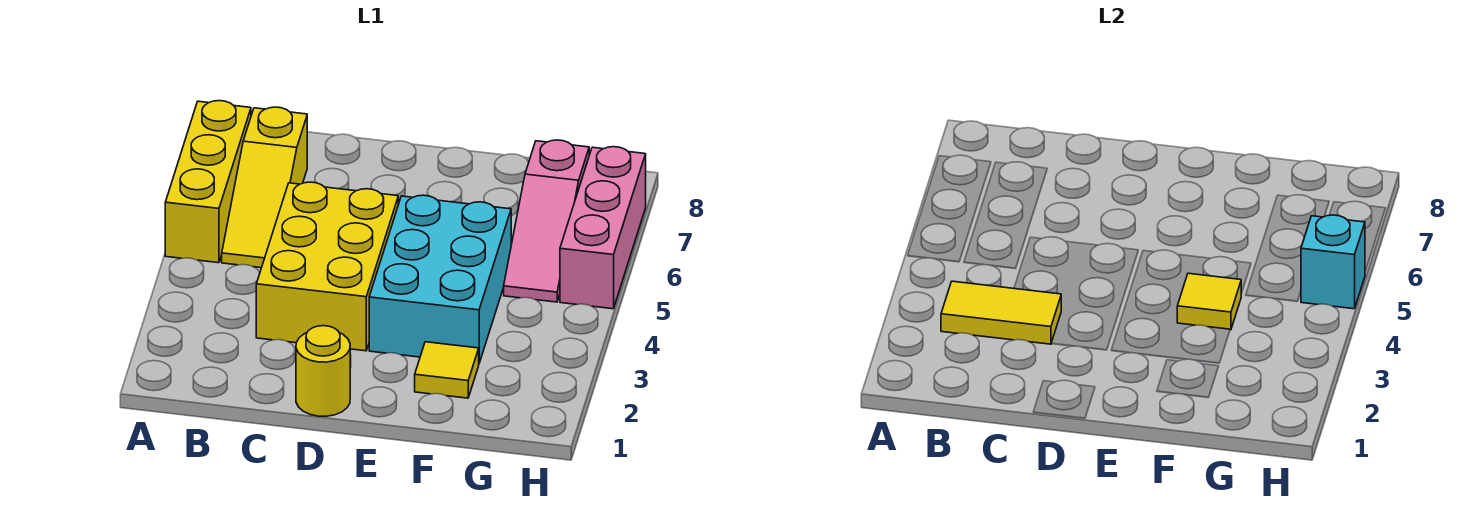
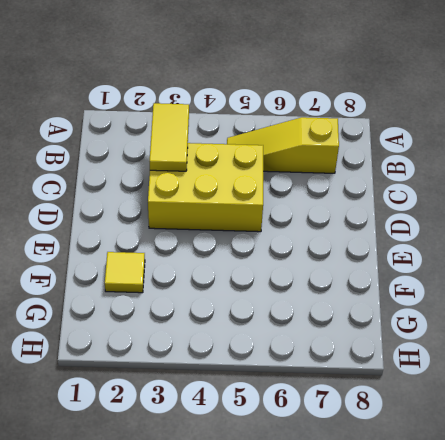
none -> yellow 1x3 brick [165,101,251,263]
none -> yellow 1x1 round brick [296,326,350,416]

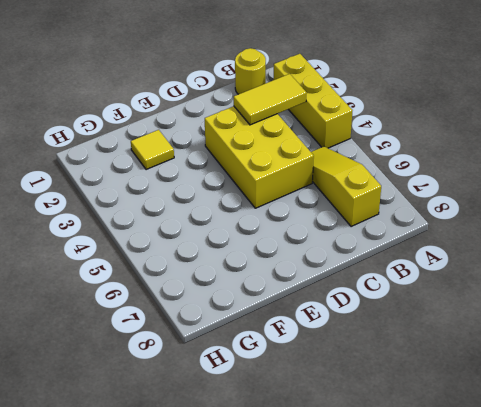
yellow 1x3 brick [273,54,353,148] -> yellow 1x3 brick moved to [165,101,251,263]
yellow 1x1 round brick [235,48,266,94] -> yellow 1x1 round brick moved to [296,326,350,416]
none -> cyan 2x3 brick [369,195,511,363]
none -> pink 1x3 slope [504,140,589,302]

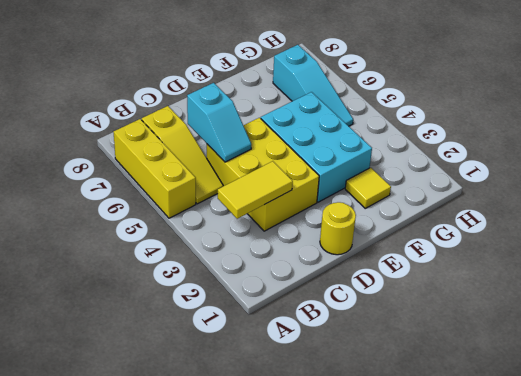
cyan 1x2 slope [187,83,251,162] -> none
cyan 1x3 slope [273,45,353,126] -> pink 1x3 slope [504,140,589,302]
none -> pink 1x3 brick [560,147,646,309]
none -> yellow 1x1 tile [1177,273,1241,330]

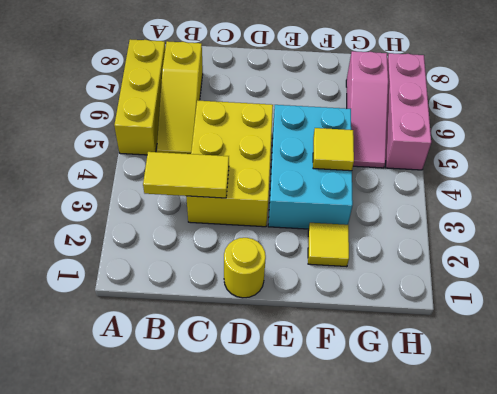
none -> cyan 1x1 brick [1301,215,1365,309]

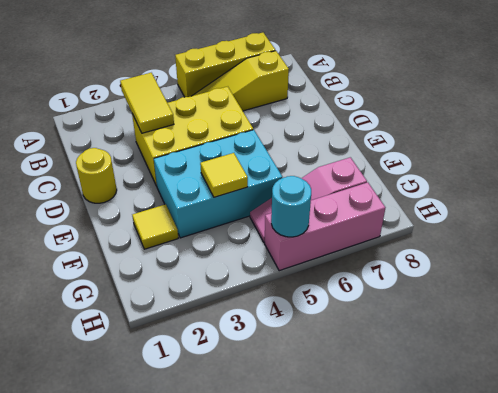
cyan 1x1 round brick [271,176,311,237] -> cyan 1x1 brick [1301,215,1365,309]

